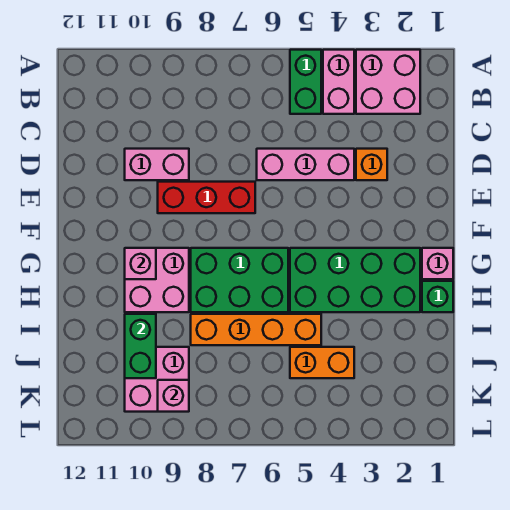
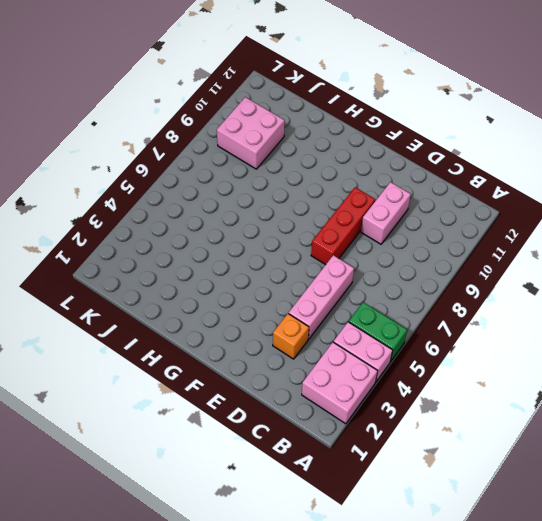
none -> pink 1x1 brick [422,248,453,279]
none -> green 2x4 brick [290,248,420,312]
none -> green 2x3 brick [191,248,288,312]

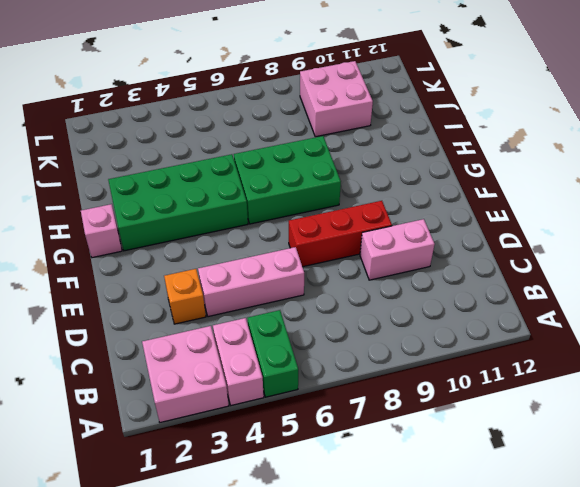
none -> pink 2x2 brick [125,248,189,312]
none -> green 1x1 brick [422,281,453,312]
none -> orange 1x4 brick [191,314,321,345]

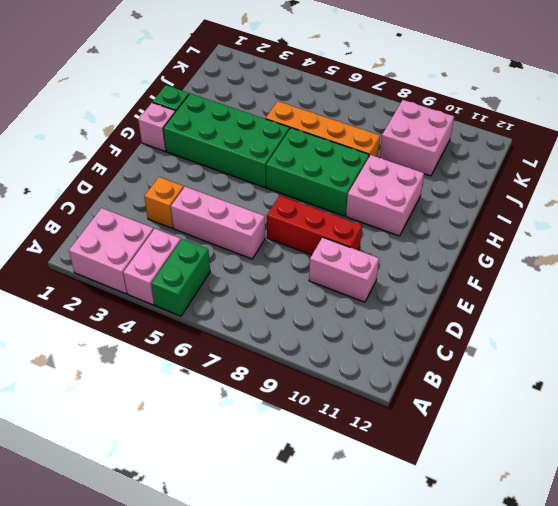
none -> orange 1x2 brick [290,347,354,378]
none -> pink 1x1 brick [125,248,156,279]
none -> green 1x2 brick [125,314,156,378]

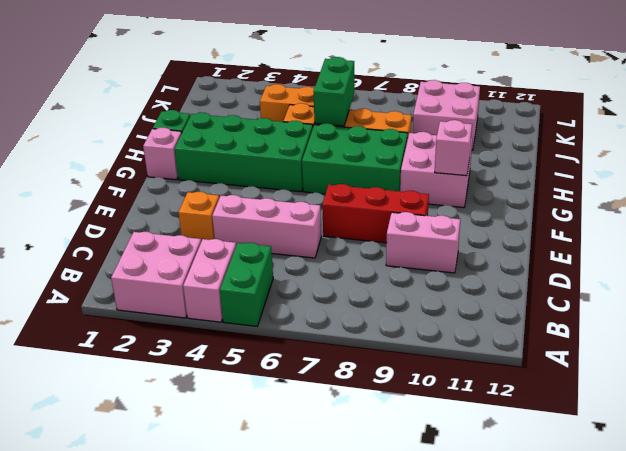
green 1x2 brick [314,57,354,126] -> green 1x2 brick moved to [125,314,156,378]
none -> pink 1x1 brick [158,380,189,412]

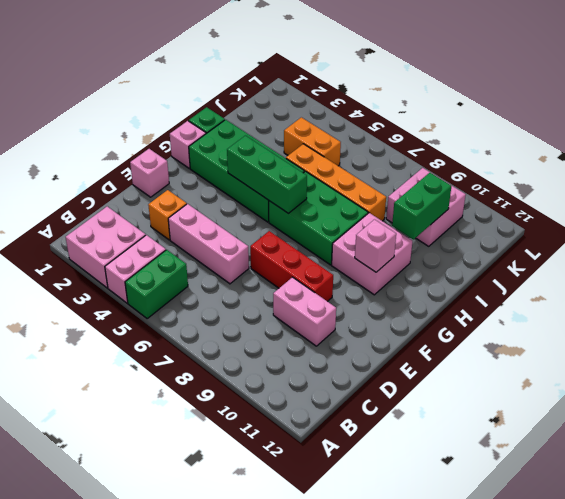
pink 1x1 brick [130,149,169,197] -> pink 1x1 brick moved to [158,380,189,412]
green 1x3 brick [227,135,307,214] -> none

